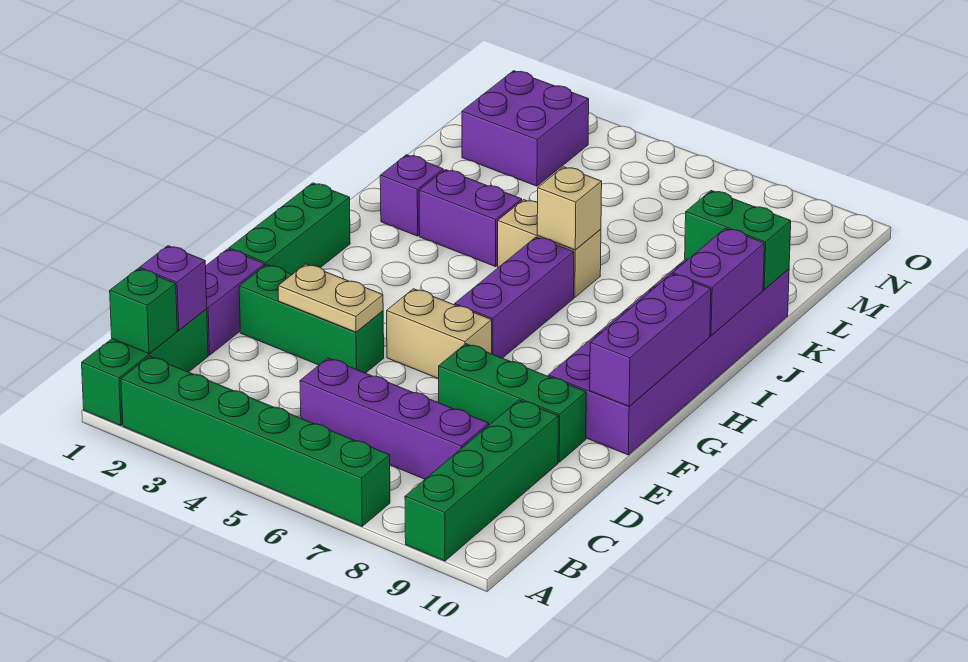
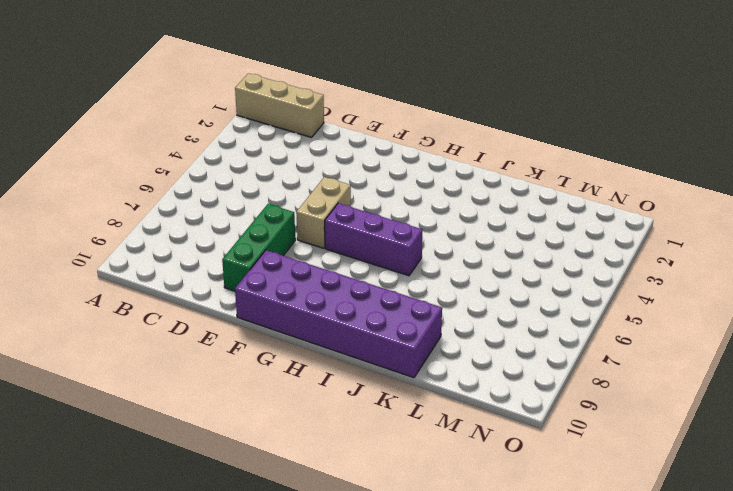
tan 1x3 brick [235,73,324,137] -> green 1x3 brick [82,309,208,426]
none -> green 1x6 brick [121,356,390,526]
none -> green 1x4 brick [405,400,558,561]
none -> purple 1x4 brick [300,358,489,479]

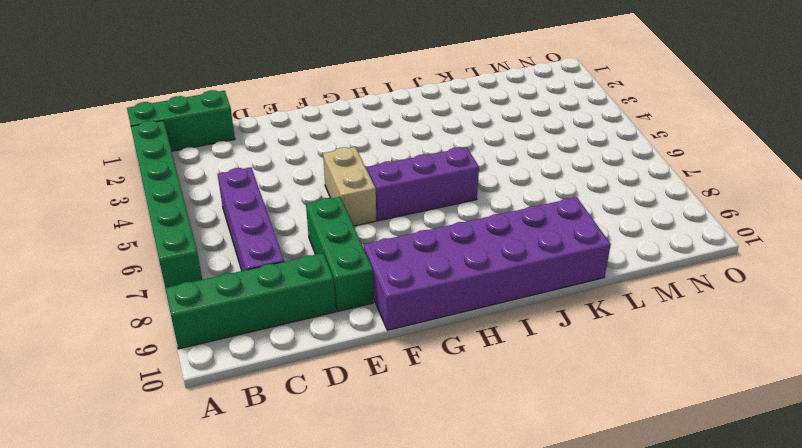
none -> purple 1x2 brick [206,249,265,355]
none -> green 1x3 brick [239,264,384,373]
none -> green 1x3 brick [229,183,350,274]

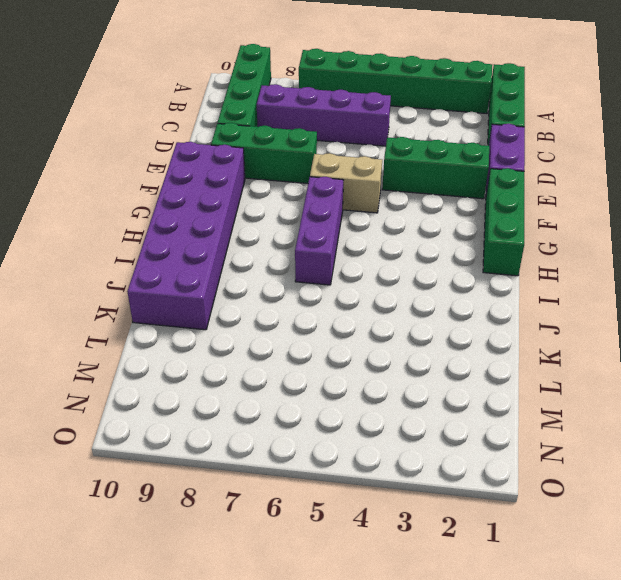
none -> purple 1x1 brick [380,155,443,236]
none -> purple 1x2 brick [419,170,522,267]
none -> tan 1x2 brick [498,200,601,298]

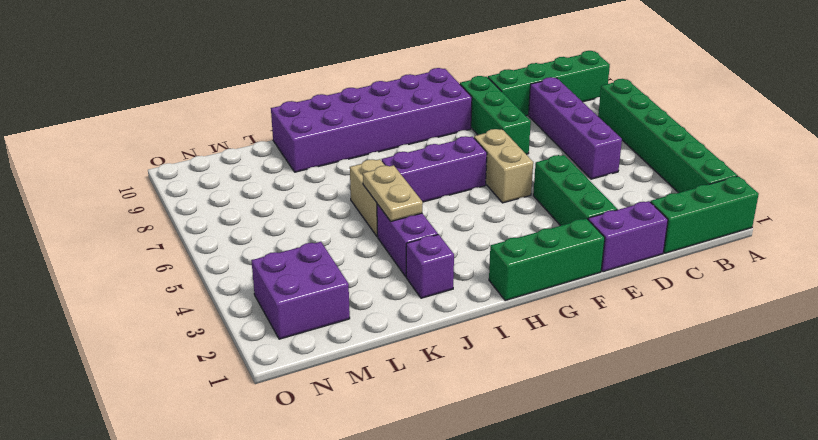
tan 1x2 plate [363,165,423,221] -> tan 1x2 plate moved to [278,264,383,332]
none -> green 1x1 brick [110,268,177,354]
none -> purple 1x1 brick [140,246,207,330]
none -> purple 1x3 brick [590,274,711,406]

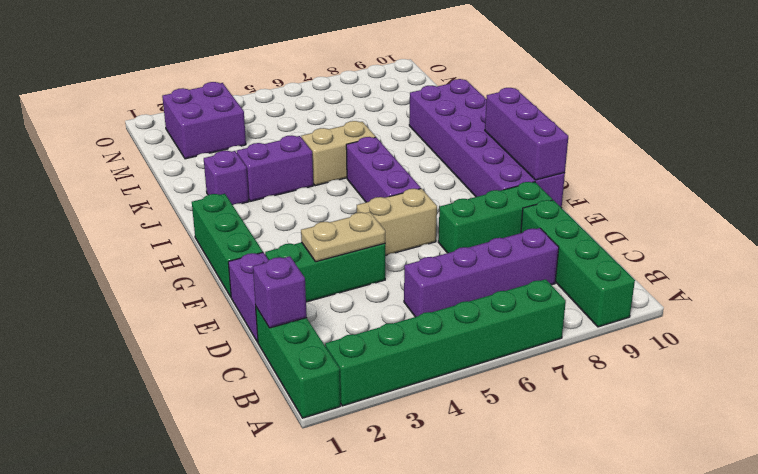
none -> green 1x1 brick [110,268,177,354]
none -> purple 1x2 brick [673,228,764,336]
none -> tan 1x1 brick [537,167,602,250]

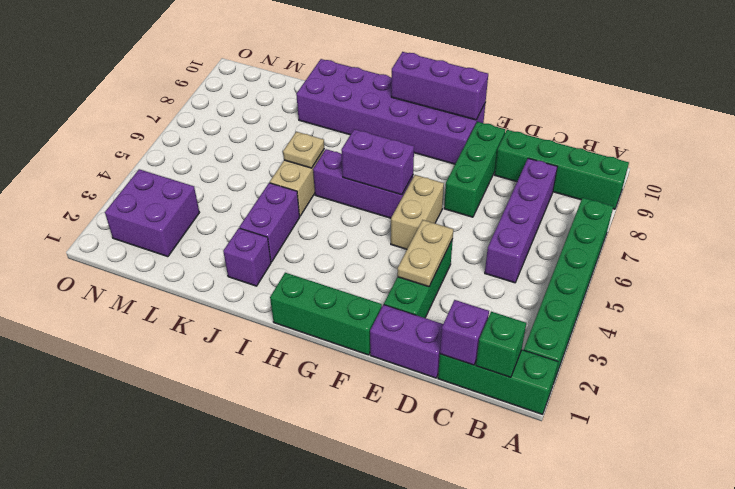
purple 1x2 brick [341,129,414,195] -> purple 1x2 brick moved to [673,228,764,336]
tan 1x1 plate [283,132,324,168] -> tan 1x1 brick [537,167,602,250]
none -> green 1x2 brick [685,191,791,290]

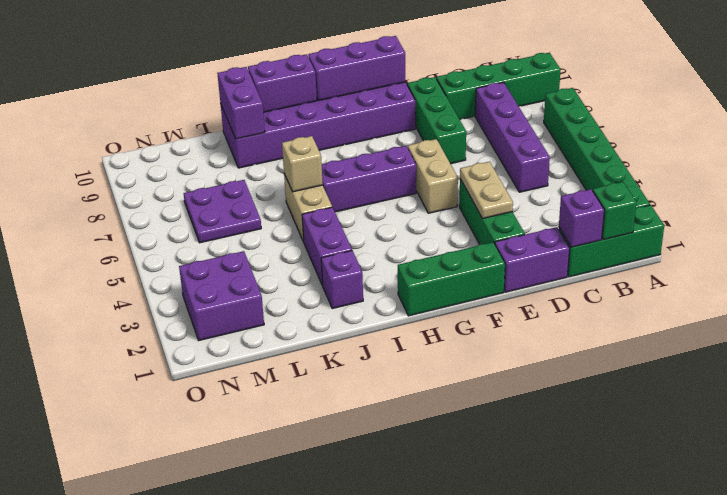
purple 1x2 brick [217,67,265,139] -> green 1x2 brick [685,191,791,290]
purple 2x2 plate [184,180,261,243] -> none

